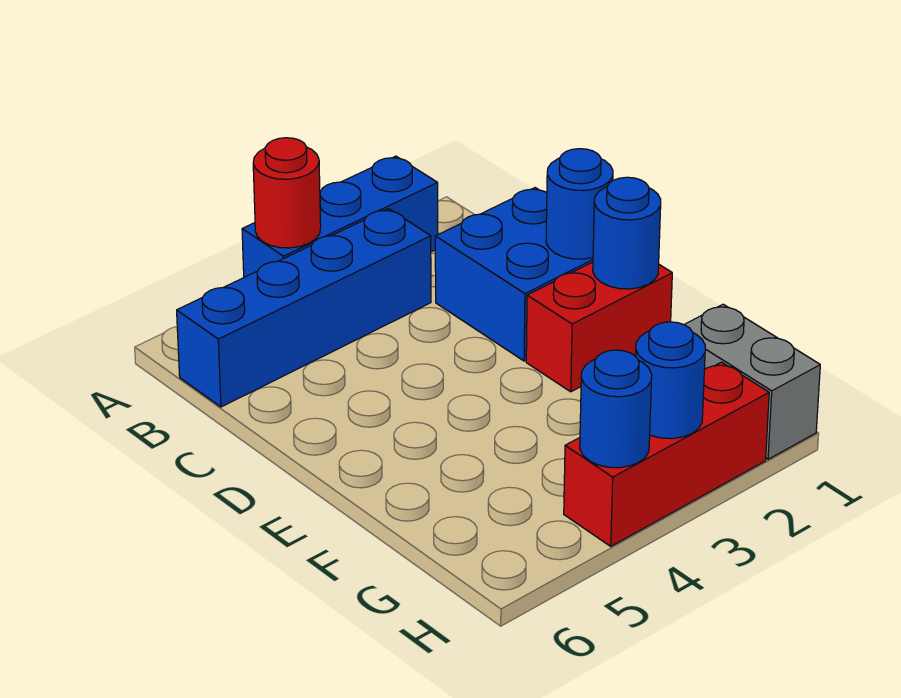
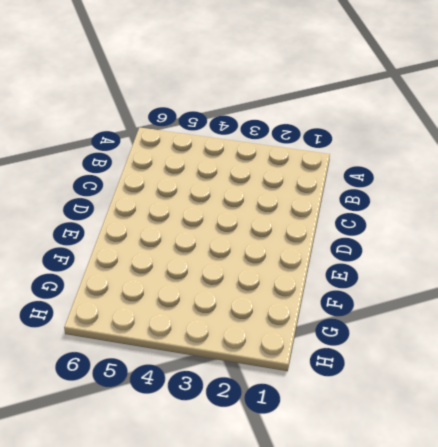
none -> blue 1x3 brick [242,156,438,277]
none -> blue 1x4 brick [177,209,431,407]

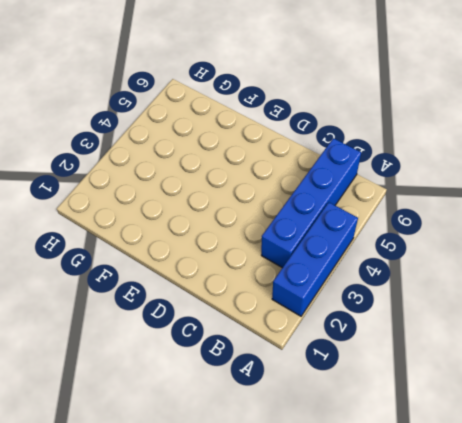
none -> blue 2x2 brick [435,188,593,361]
none -> red 1x2 brick [526,262,672,392]

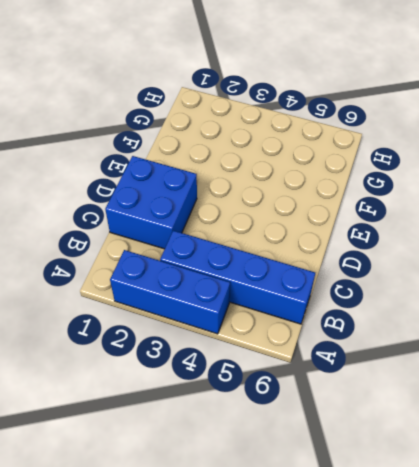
none -> red 1x2 brick [526,262,672,392]
none -> grey 1x2 brick [684,304,820,459]

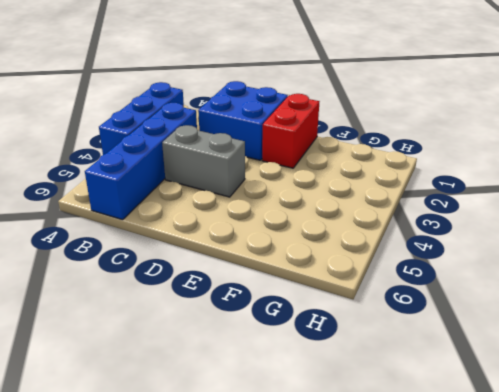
grey 1x2 brick [162,125,245,197] -> grey 1x2 brick moved to [684,304,820,459]
none -> red 1x3 brick [564,362,769,546]
none -> red 1x1 round brick [253,138,321,248]

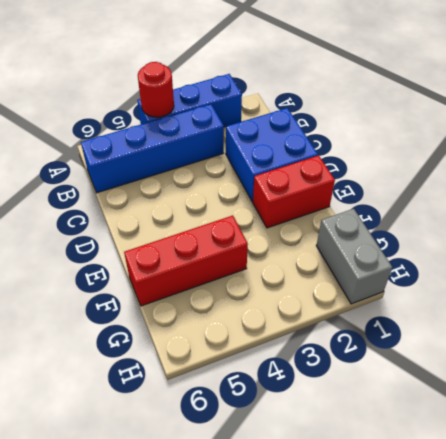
red 1x3 brick [124,216,248,306] -> red 1x3 brick moved to [564,362,769,546]
none -> blue 1x1 round brick [546,149,613,259]
none -> blue 1x1 round brick [593,177,661,289]

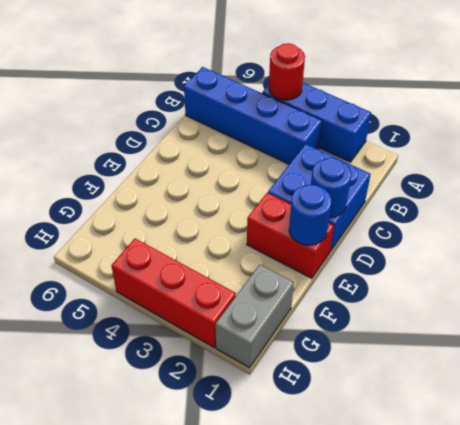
none -> blue 1x1 round brick [636,322,705,439]
none -> blue 1x1 round brick [580,350,652,468]

